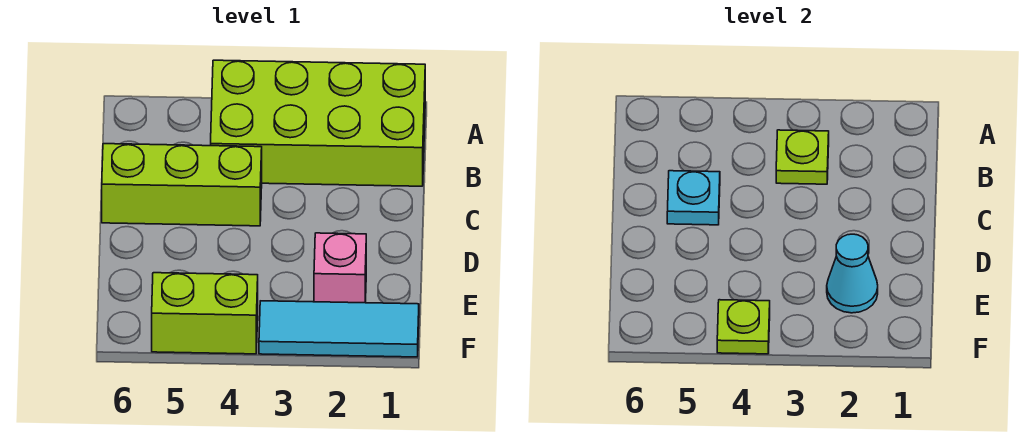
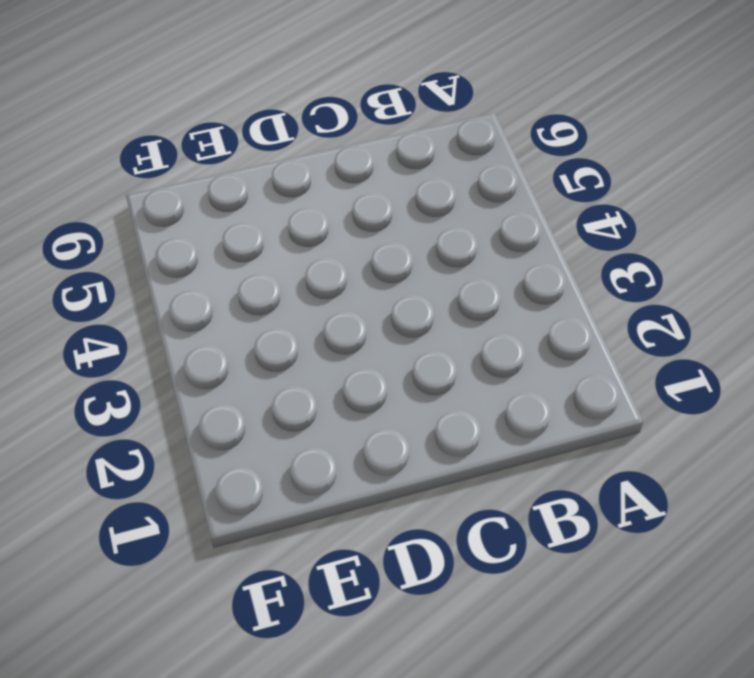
none -> lime 2x4 brick [211,60,425,186]
none -> lime 1x3 brick [102,144,262,226]

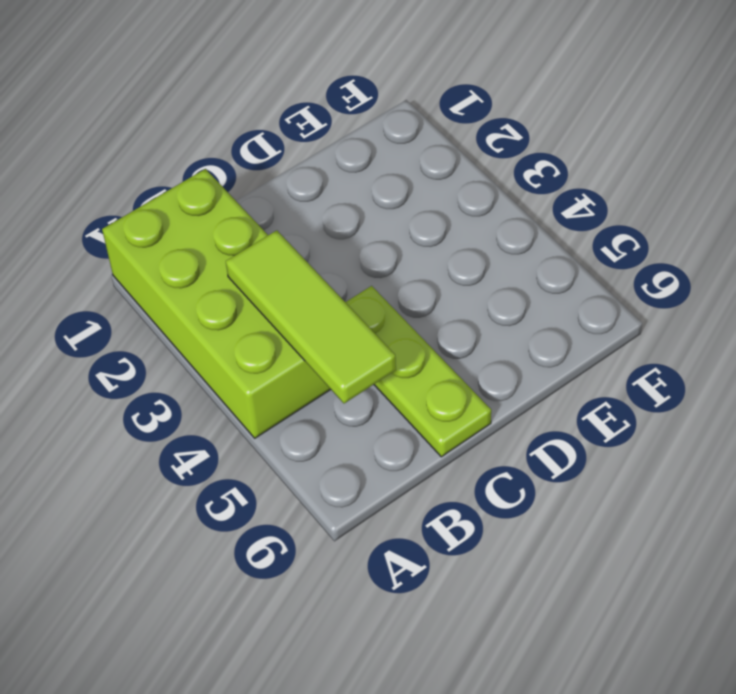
lime 1x3 tile [226,230,396,403] -> lime 1x1 plate [776,130,829,184]
lime 1x3 plate [346,286,491,457] -> lime 1x3 brick [102,144,262,226]
none -> pink 1x1 brick [314,233,366,303]
none -> cyan 1x3 tile [259,301,419,357]

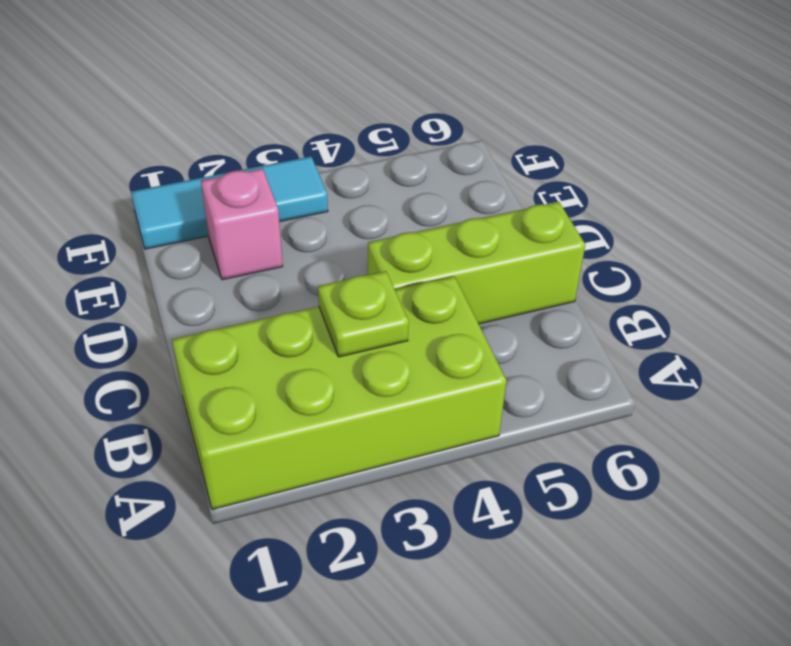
none -> lime 1x2 brick [152,273,258,354]
none -> cyan 1x1 plate [667,171,720,225]

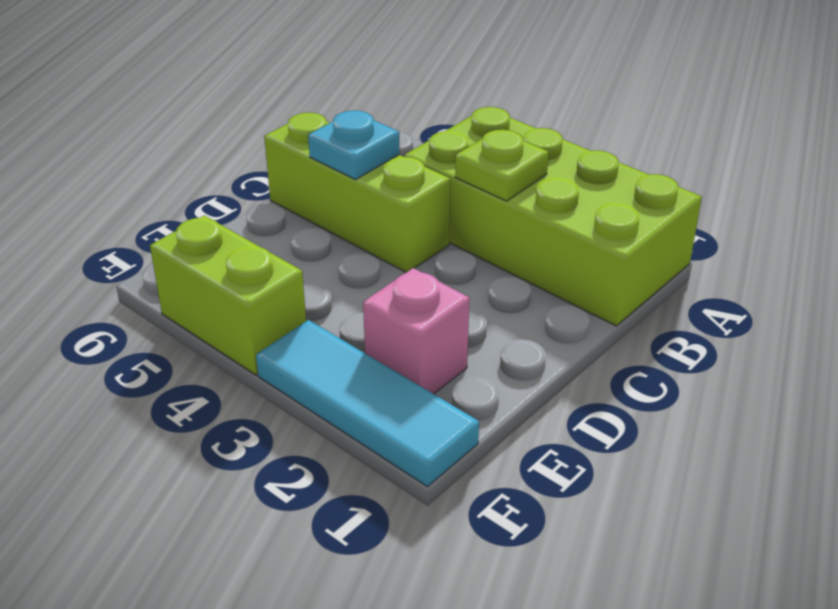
none -> cyan 1x1 cone [827,234,878,313]
none -> lime 1x1 plate [717,300,770,354]

